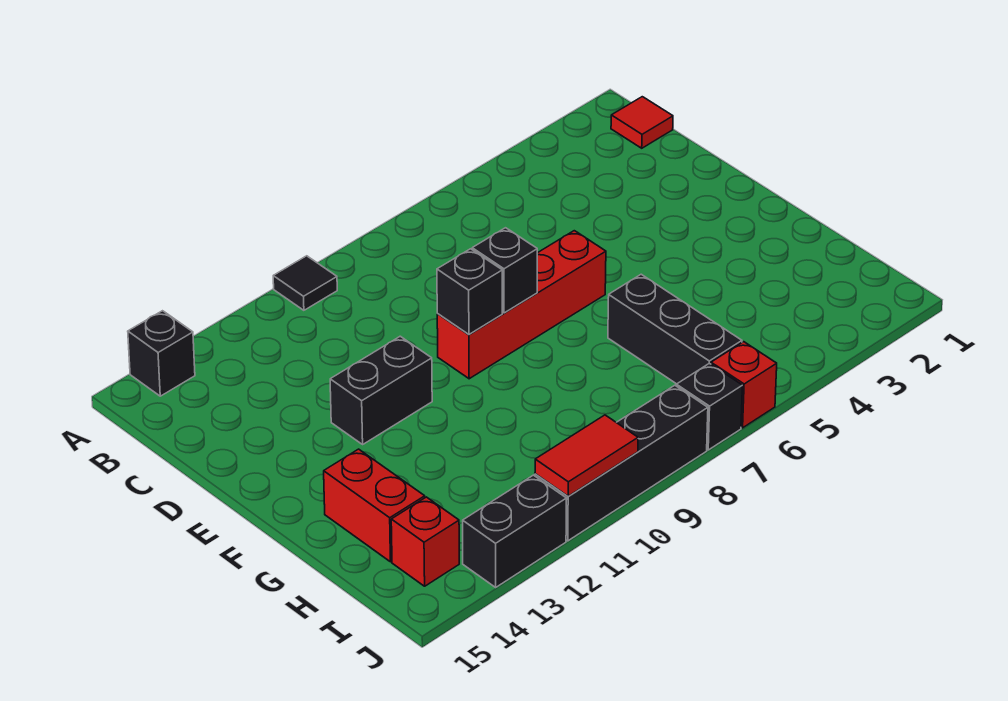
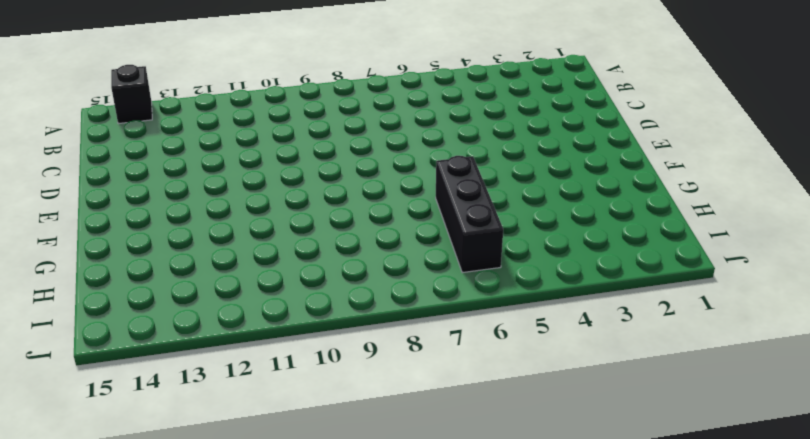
none -> black 1x1 tile [273,256,337,310]
none -> red 1x1 tile [611,97,673,148]
none -> red 1x4 brick [437,231,606,379]

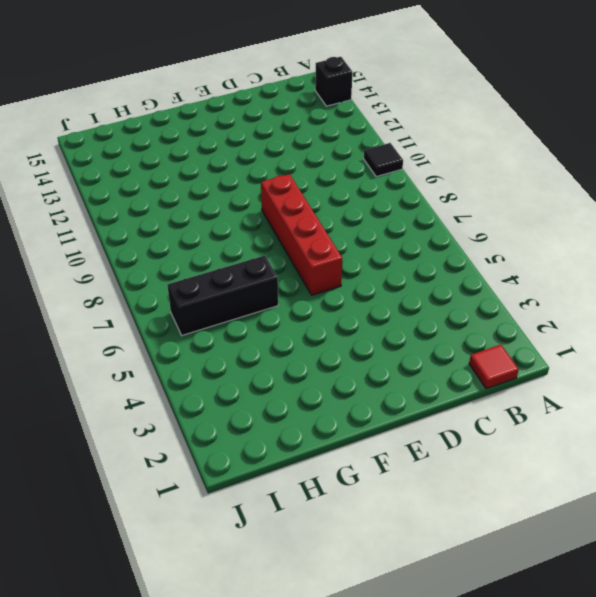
none -> black 1x2 brick [330,336,432,444]
none -> red 1x2 brick [324,449,425,562]
none -> red 1x1 brick [391,497,459,586]

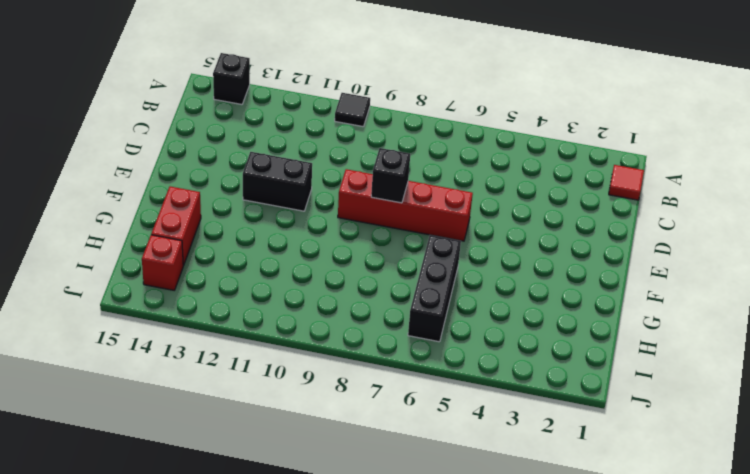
none -> red 1x1 brick [711,342,777,428]
none -> black 1x1 brick [676,363,743,450]
none -> black 1x4 brick [535,385,708,541]

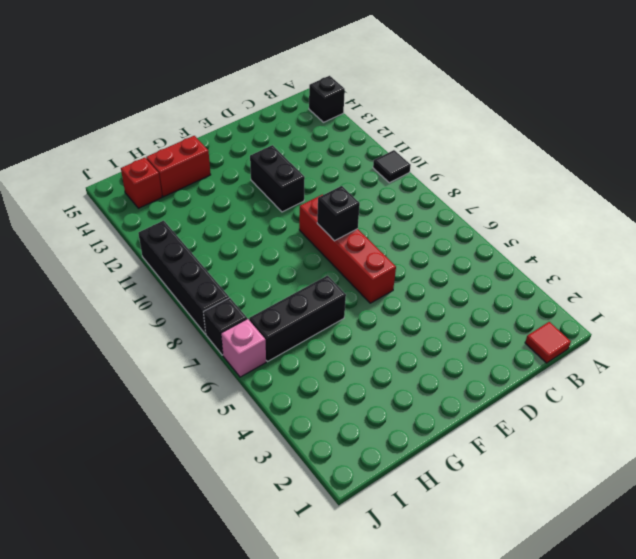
pink 1x1 brick [221,319,266,377] -> red 1x1 brick [711,342,777,428]
none -> black 1x2 brick [463,475,567,587]
none -> black 1x1 brick [437,249,502,335]
none -> red 1x2 tile [535,415,638,496]

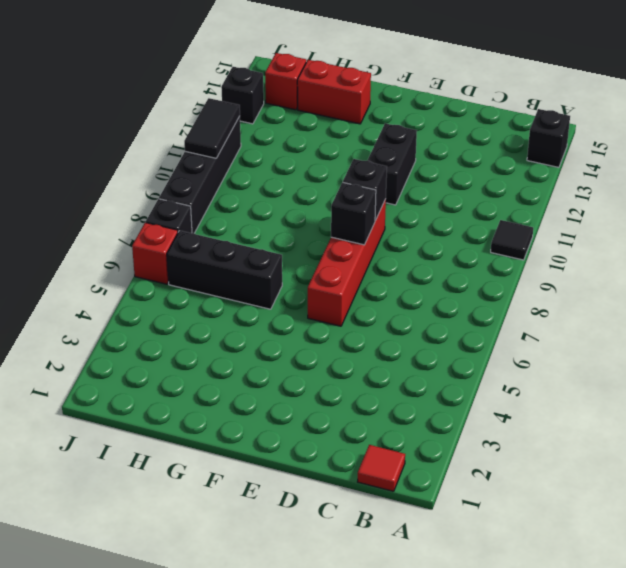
black 1x2 tile [184,98,240,158] -> red 1x2 tile [535,415,638,496]
black 1x1 brick [221,67,264,124] -> black 1x2 brick [463,475,567,587]

